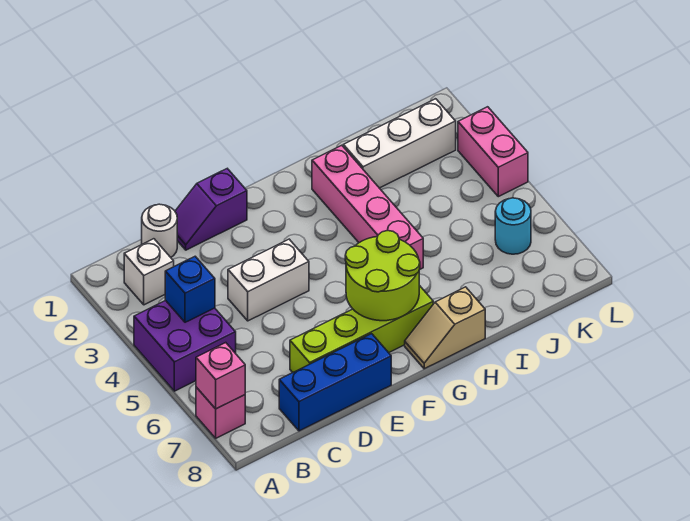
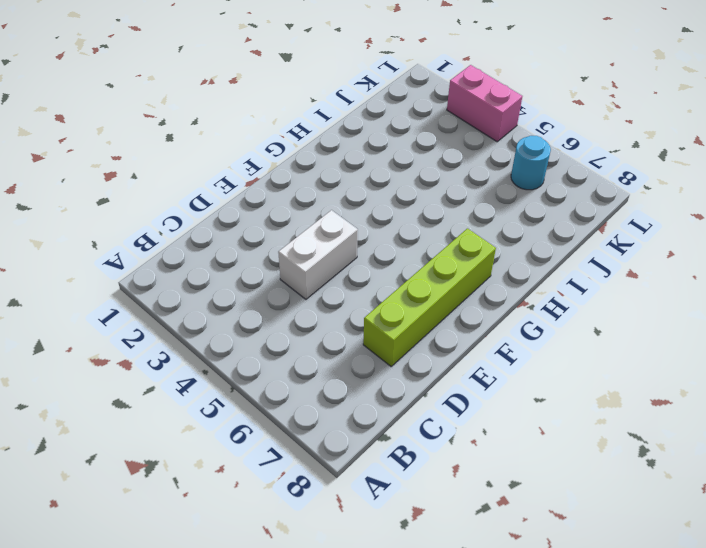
none -> purple 2x2 brick [134,300,236,391]
none -> pink 1x1 brick [196,387,245,438]
none -> white 1x1 brick [124,239,174,305]

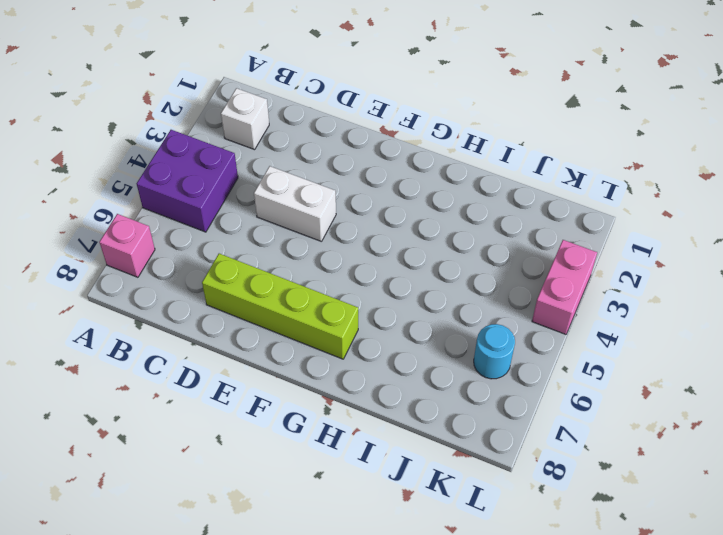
none -> white 1x1 round brick [142,204,177,257]
none -> blue 1x3 brick [279,334,391,431]
none -> purple 1x2 slope [175,169,247,250]

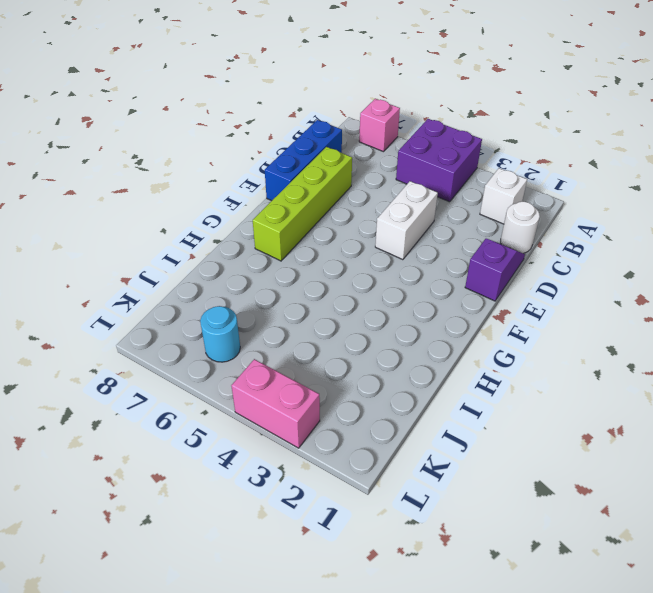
none -> tan 1x2 slope [405,287,485,369]
none -> pink 1x4 brick [312,145,423,270]
none -> white 1x3 brick [343,99,456,188]

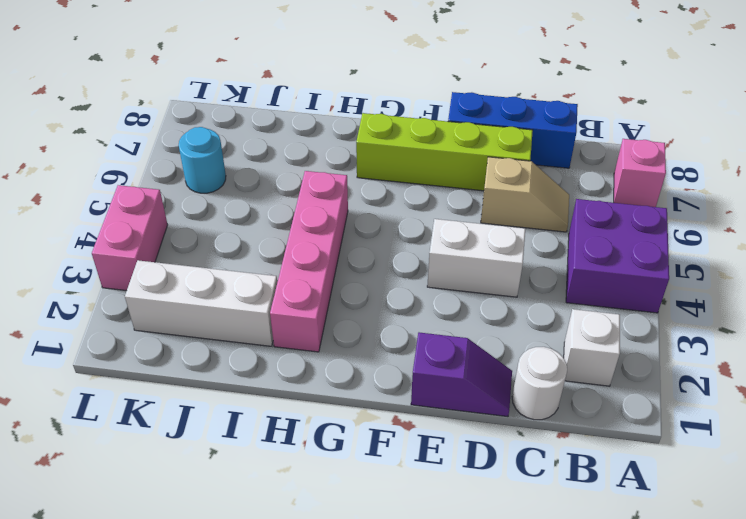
tan 1x2 slope [481,157,569,232] -> tan 1x2 slope moved to [405,287,485,369]
none -> pink 1x1 brick [196,343,245,409]
none -> blue 1x1 brick [165,256,215,322]
none -> lime 2x2 round brick [345,230,420,321]

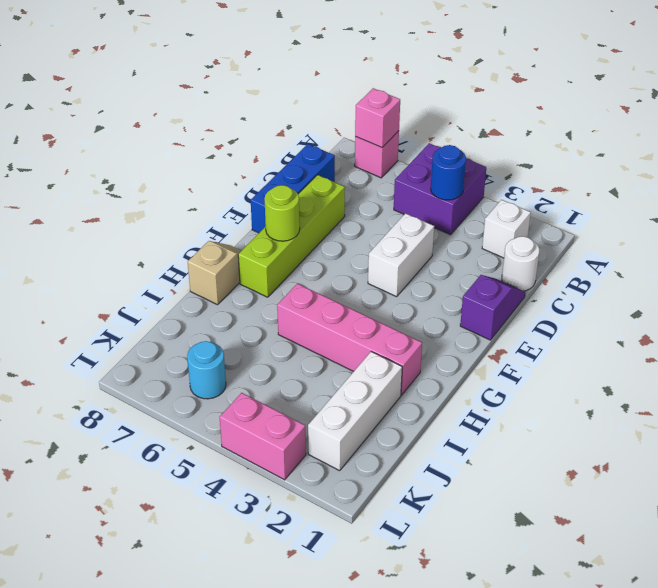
blue 1x1 round brick [431,145,466,200] -> blue 1x1 brick [165,256,215,322]
lime 1x1 round brick [265,185,300,241] -> lime 2x2 round brick [345,230,420,321]

